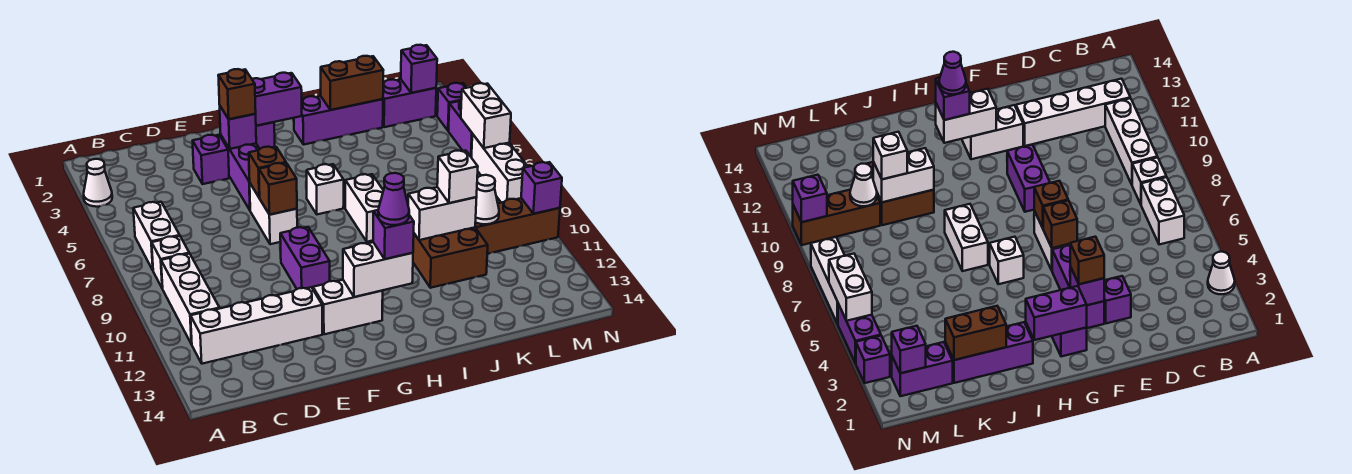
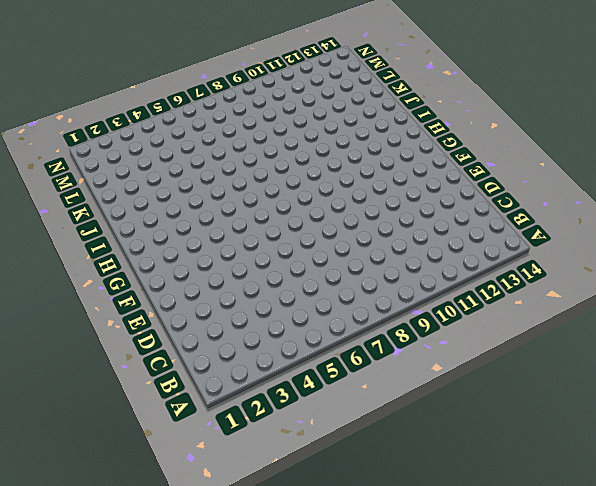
none -> white 1x1 cone [84,159,112,207]
none -> white 1x2 brick [133,202,180,270]
none -> white 1x1 brick [152,236,189,288]
none -> white 1x3 brick [161,253,220,344]

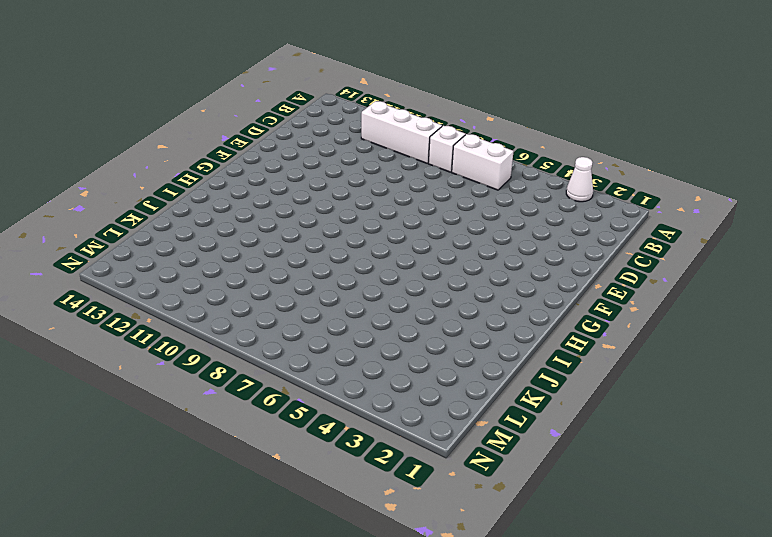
none -> white 1x4 brick [191,287,322,364]
none -> purple 1x1 brick [193,135,229,184]
none -> purple 1x3 brick [221,136,260,210]
none -> white 1x2 brick [250,184,297,244]

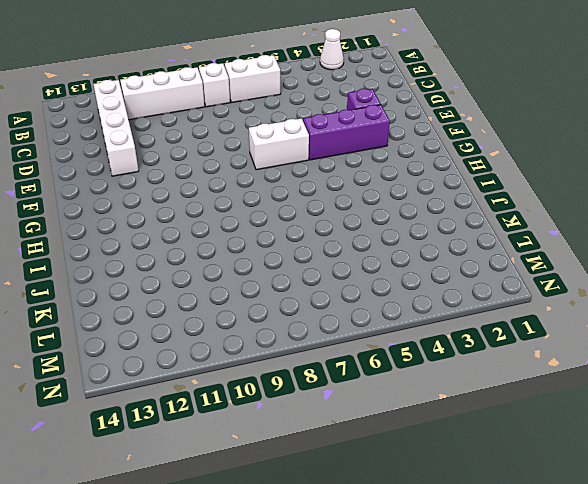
none -> purple 1x2 brick [280,227,330,289]
none -> white 1x2 brick [313,280,383,334]
none -> purple 1x1 brick [256,122,275,149]
none -> white 1x1 brick [307,164,344,214]

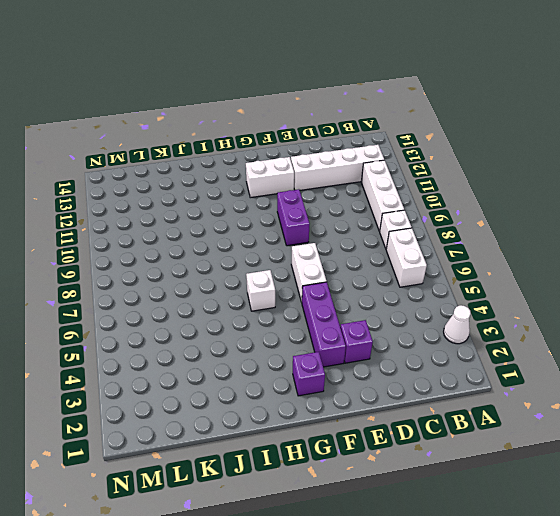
none -> purple 1x3 brick [294,96,383,145]
none -> white 1x2 brick [345,174,383,242]
none -> brown 2x2 brick [413,227,488,288]
none -> purple 1x2 brick [383,79,436,127]

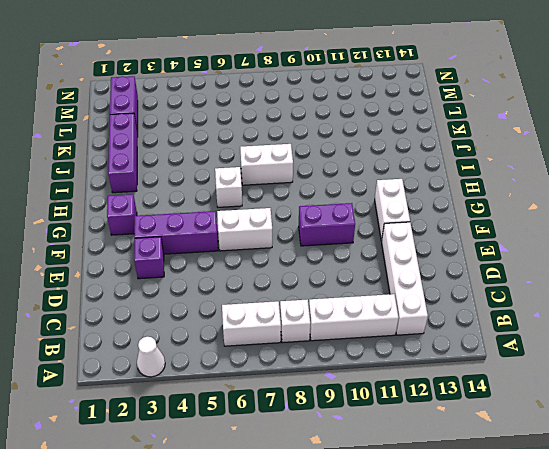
none -> brown 2x2 brick [413,227,488,288]
none -> brown 1x3 brick [475,198,560,254]
none -> purple 1x1 brick [437,83,467,131]
none -> purple 1x2 brick [448,99,473,157]

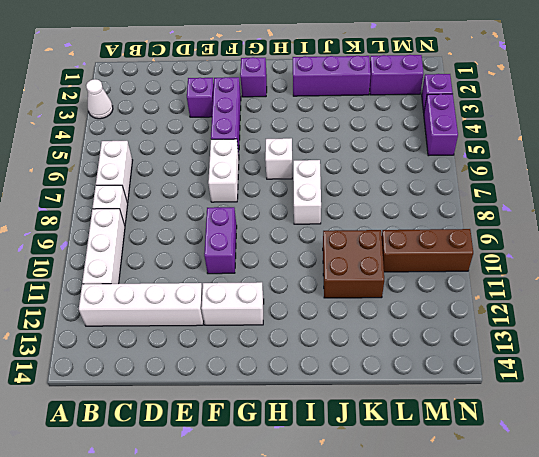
none -> white 1x3 brick [471,134,528,203]
none -> purple 1x1 brick [220,106,256,149]
none -> brown 1x1 brick [249,147,286,198]
none -> brown 1x1 brick [259,163,297,215]

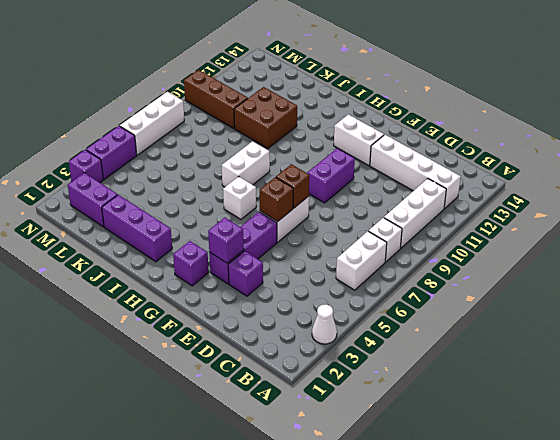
none -> purple 1x2 brick [252,73,302,126]
none -> white 1x2 brick [343,242,413,297]
none -> brown 1x2 brick [321,56,383,110]
none -> white 1x2 brick [408,187,477,240]

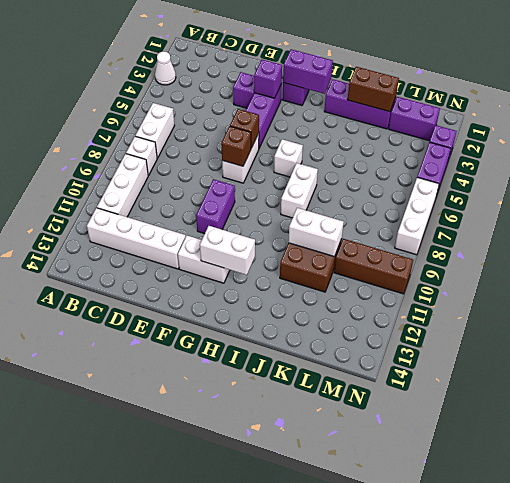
none -> white 1x1 cone [476,175,499,224]
none -> purple 1x1 brick [401,45,437,93]
none -> white 1x2 brick [461,83,511,148]
none -> purple 1x1 brick [521,162,562,214]

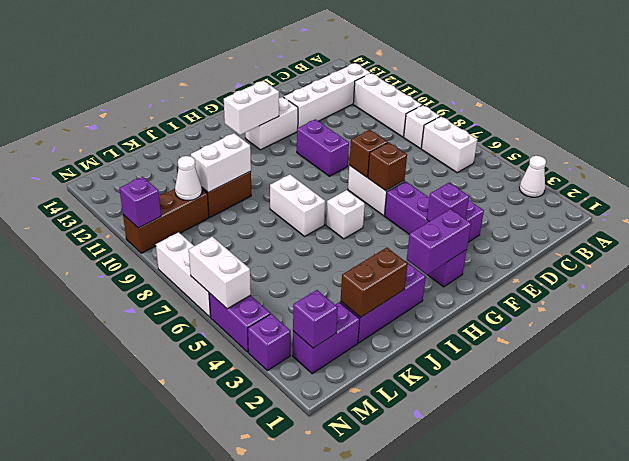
none -> brown 1x1 brick [218,69,256,119]
none -> purple 1x1 brick [373,210,414,259]
none -> white 1x1 brick [437,150,478,203]
none -> purple 1x1 cone [378,173,409,225]

